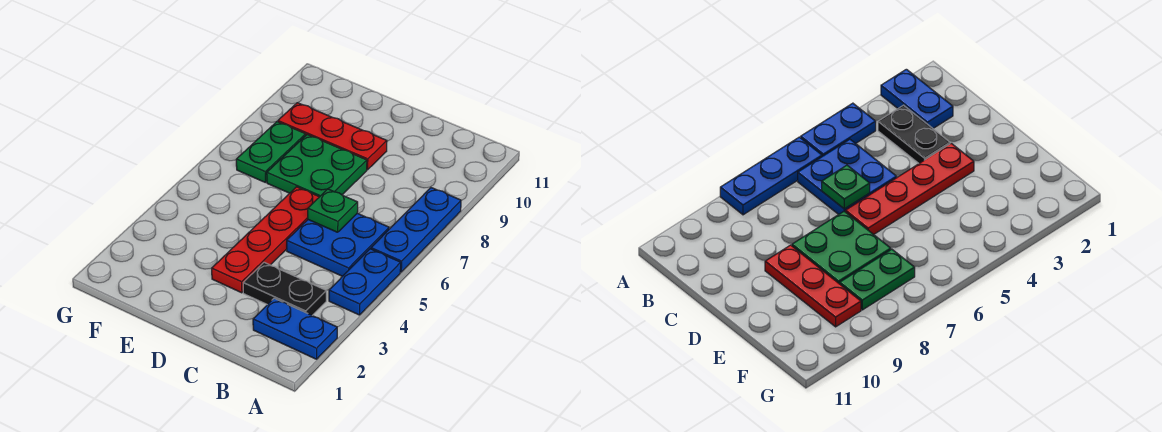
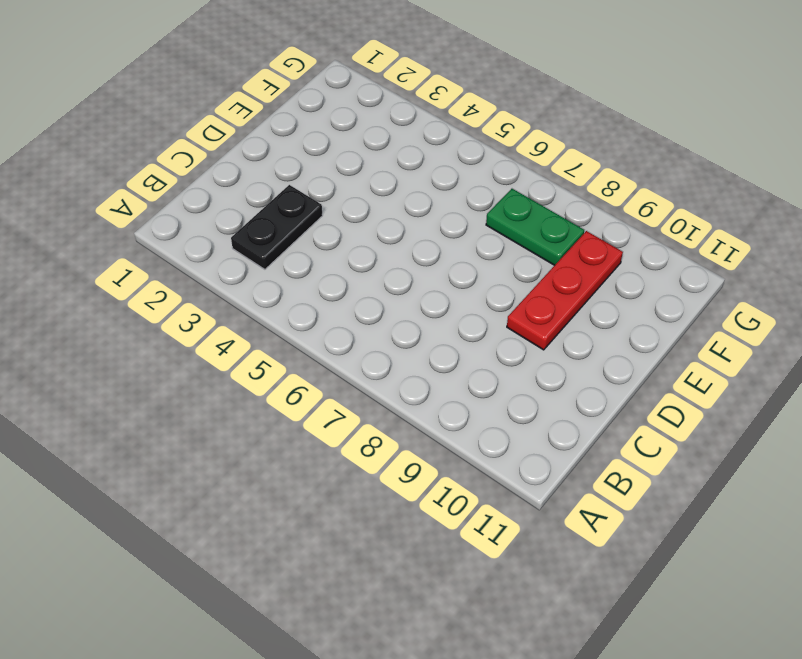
none -> blue 1x2 plate [253,298,337,359]
none -> blue 1x2 plate [329,249,401,315]

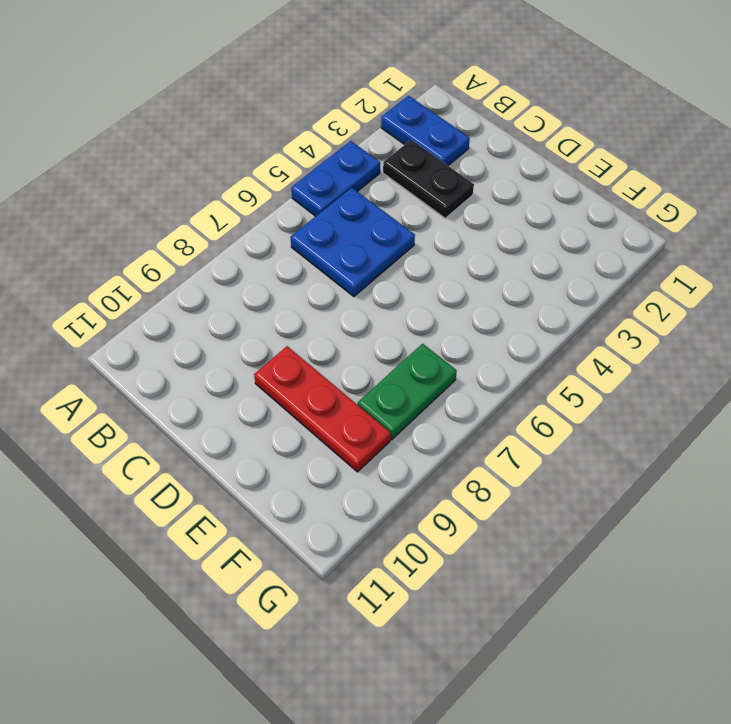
none -> blue 1x3 plate [371,188,461,272]
none -> red 1x4 plate [212,187,319,293]

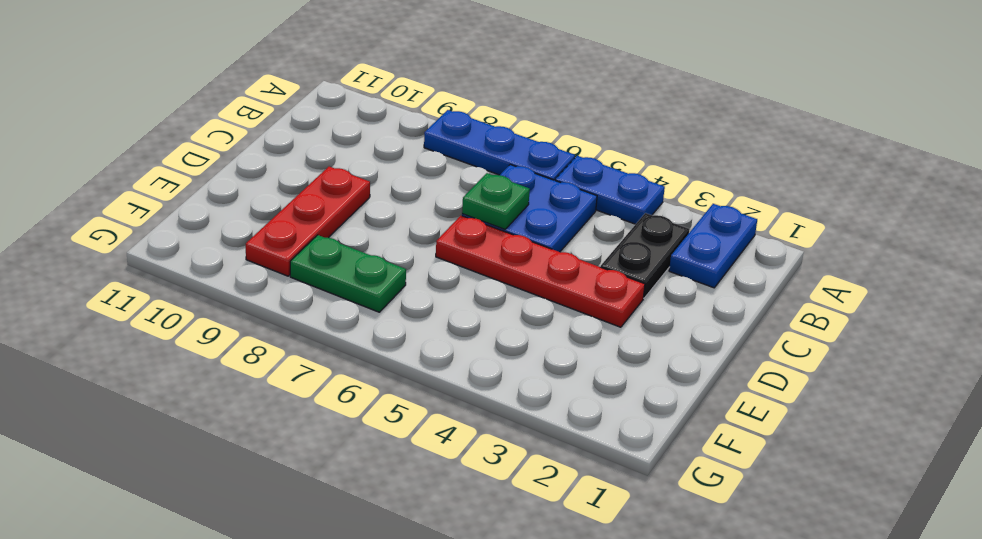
none -> green 2x2 plate [267,134,367,197]

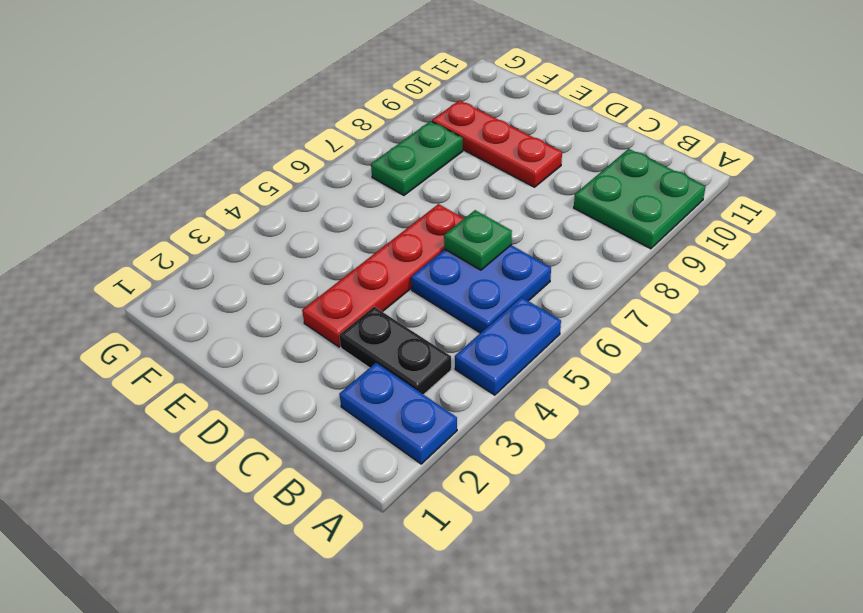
green 2x2 plate [574,149,706,249] -> green 2x2 plate moved to [267,134,367,197]
none -> blue 1x3 plate [371,188,461,272]

